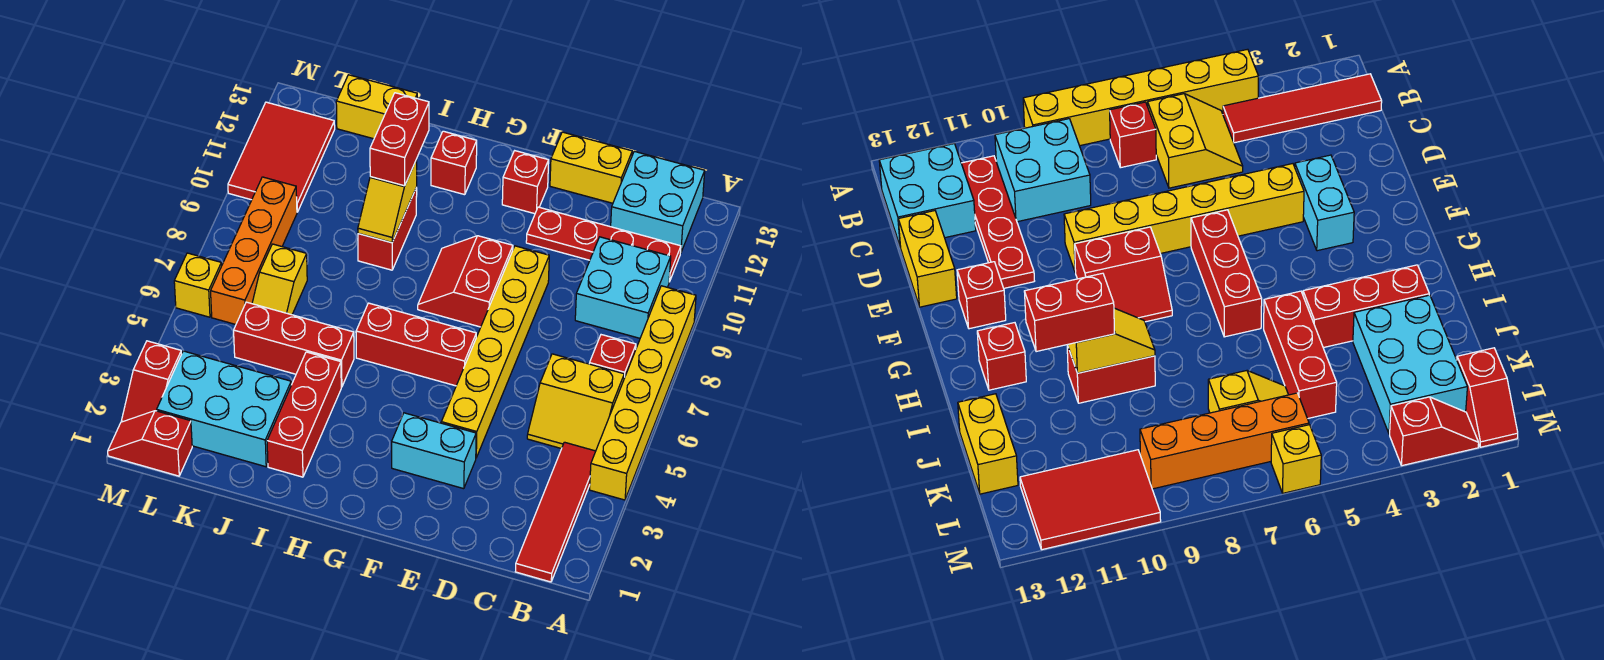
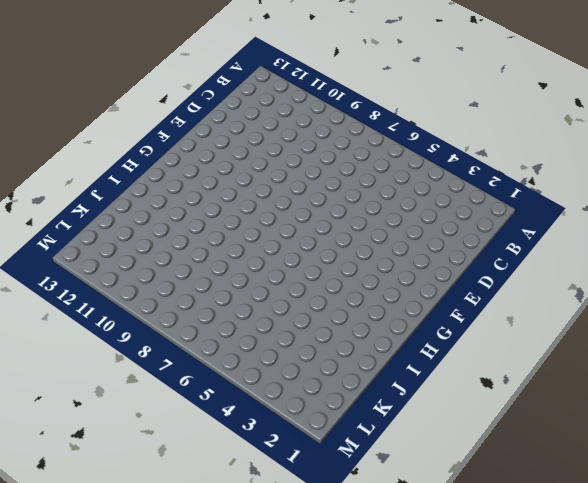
none -> yellow 1x6 brick [590,286,696,500]
none -> red 1x4 tile [515,442,596,582]
none -> yellow 2x2 slope [527,354,624,451]

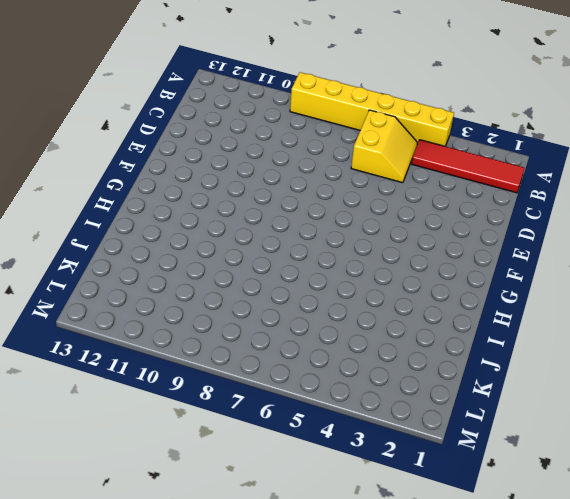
none -> red 1x1 brick [589,335,636,378]
none -> cyan 2x2 brick [575,237,671,338]
none -> red 1x4 plate [526,207,681,282]

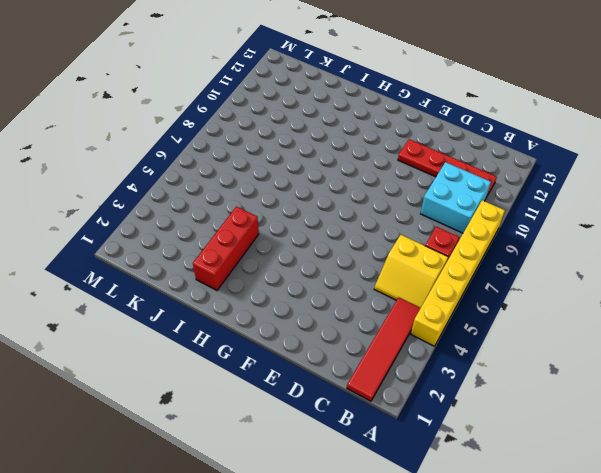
none -> cyan 2x2 brick [611,151,705,252]
none -> yellow 1x2 brick [550,132,632,203]
none -> cyan 1x2 brick [392,413,476,489]

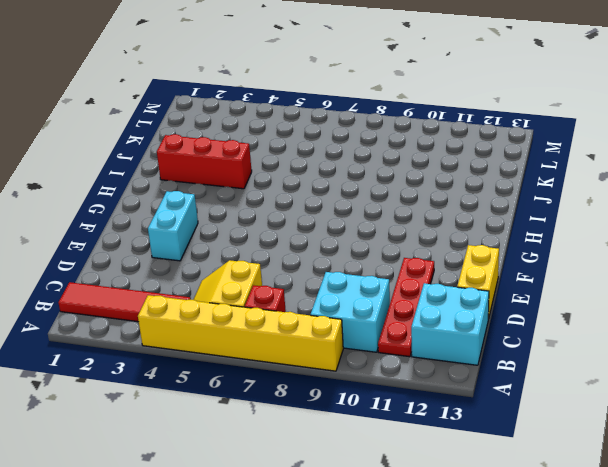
none -> yellow 1x6 brick [441,246,549,458]
none -> red 1x3 brick [356,303,476,386]
none -> red 2x2 slope [418,236,513,327]

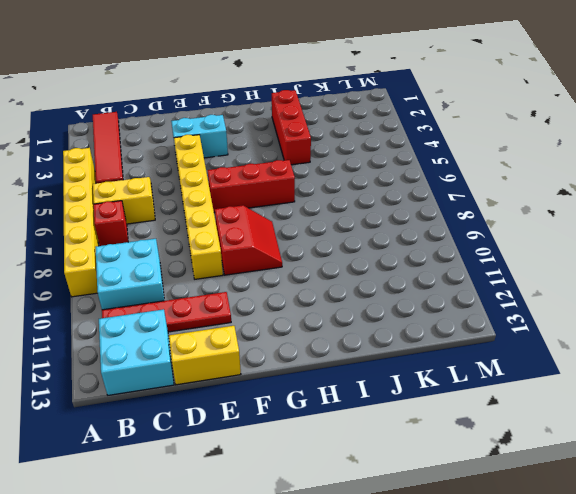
none -> red 1x1 brick [502,151,549,214]
none -> red 1x1 brick [431,131,477,195]
none -> red 1x3 brick [234,302,354,387]

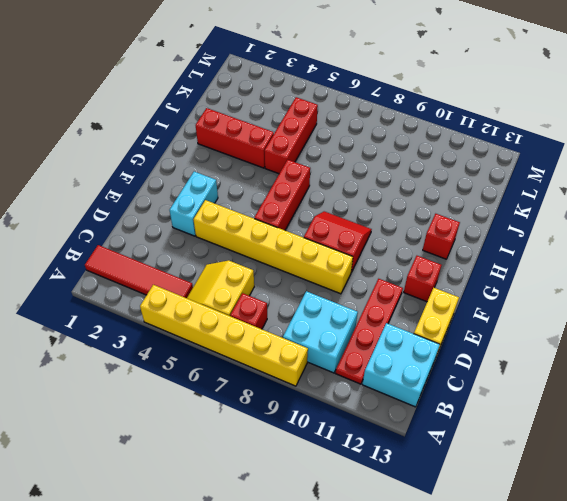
none -> red 1x2 brick [358,187,417,270]
none -> cyan 2x3 brick [157,351,291,467]
none -> yellow 1x2 brick [336,75,417,139]

